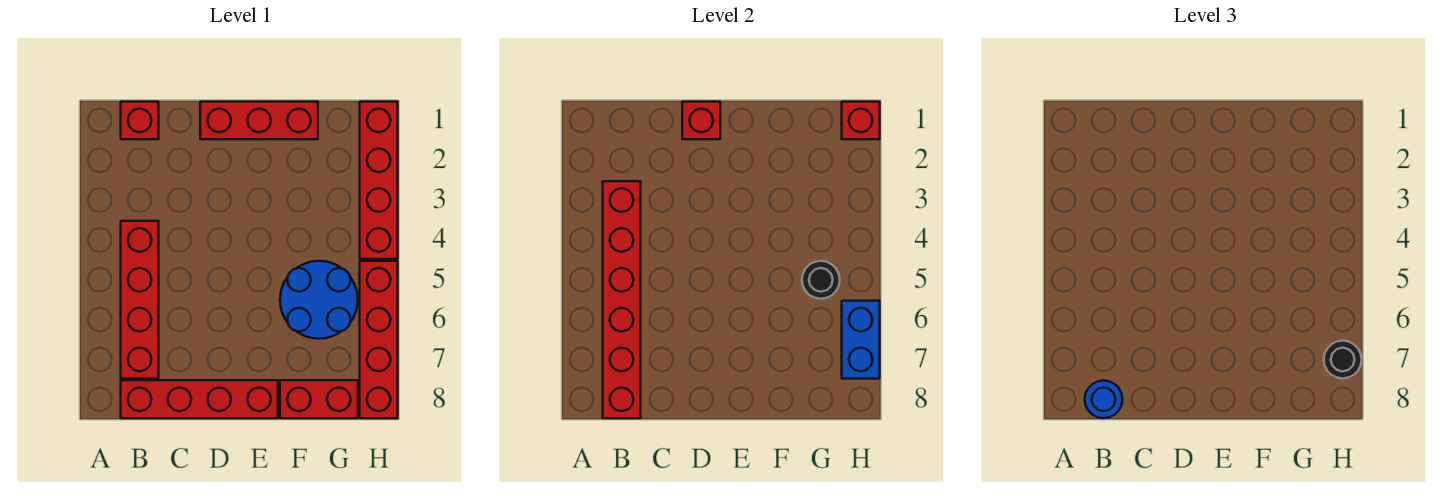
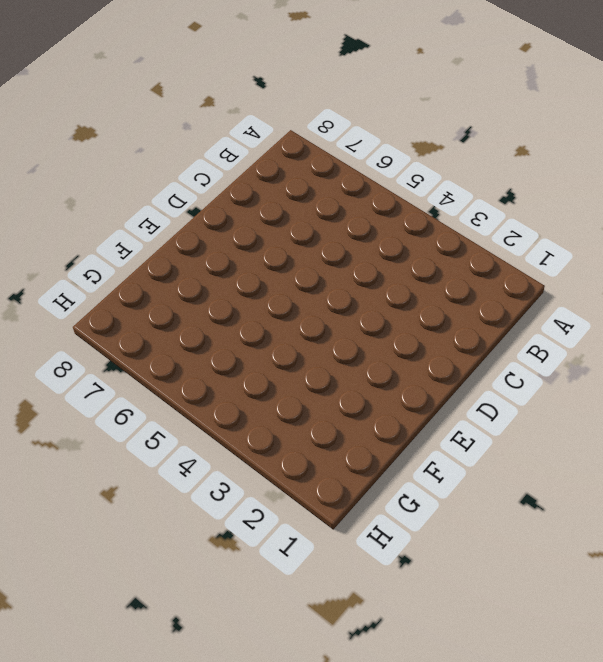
none -> red 1x1 brick [121,102,159,139]
none -> red 1x4 brick [121,221,159,379]
none -> red 1x4 brick [121,380,278,418]

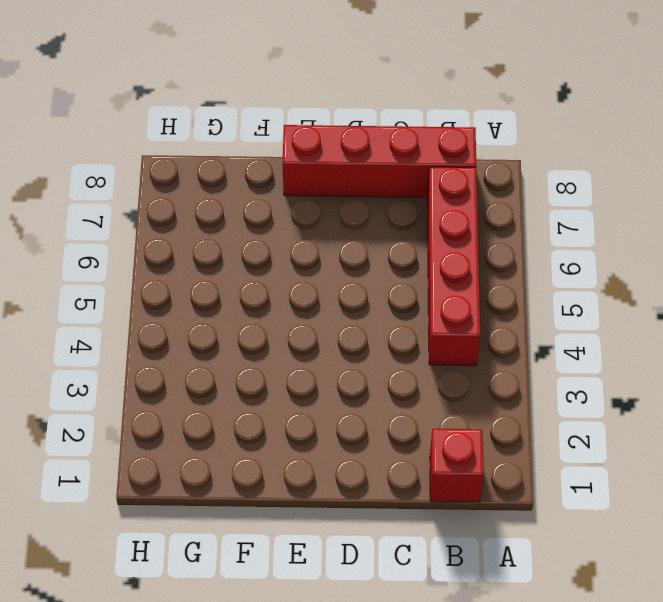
none -> red 1x3 brick [200,102,318,139]
none -> blue 2x2 round brick [280,261,358,339]
none -> red 1x2 brick [280,380,358,418]

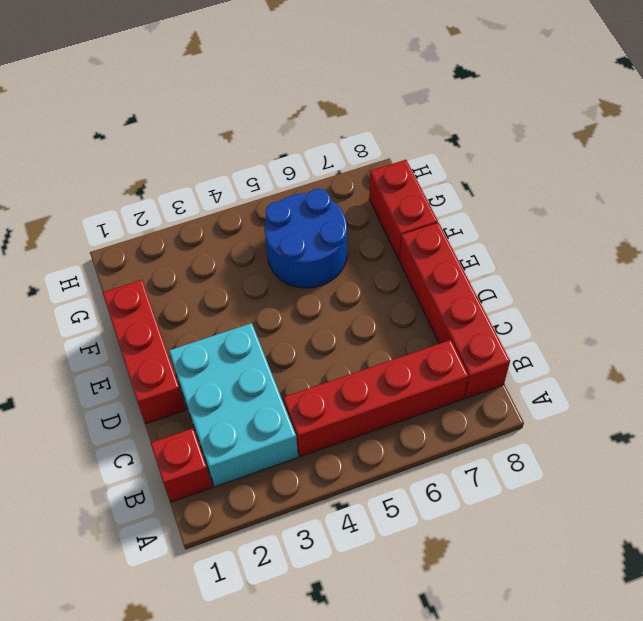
cyan 2x3 brick [169,323,298,487] -> none
none -> red 1x4 brick [360,102,398,259]
none -> red 1x4 brick [360,261,398,418]
none -> red 1x6 brick [603,181,641,418]

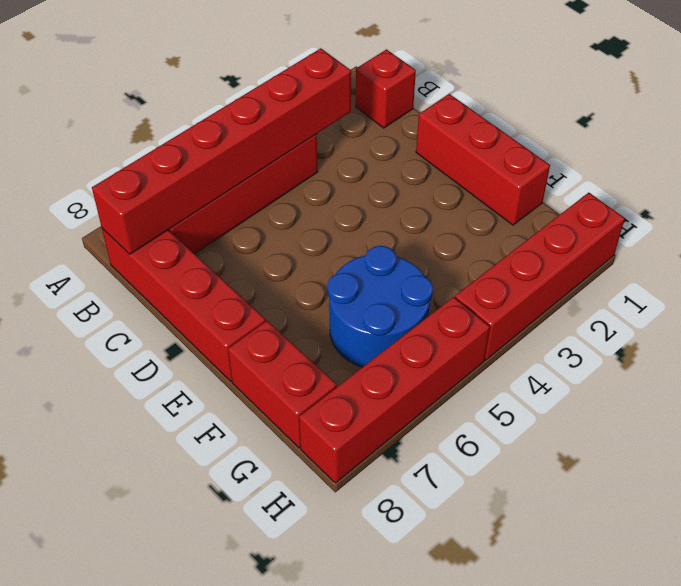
none -> red 1x1 brick [682,102,720,139]
none -> black 1x1 round brick [802,261,840,299]
none -> red 1x1 brick [842,102,880,139]

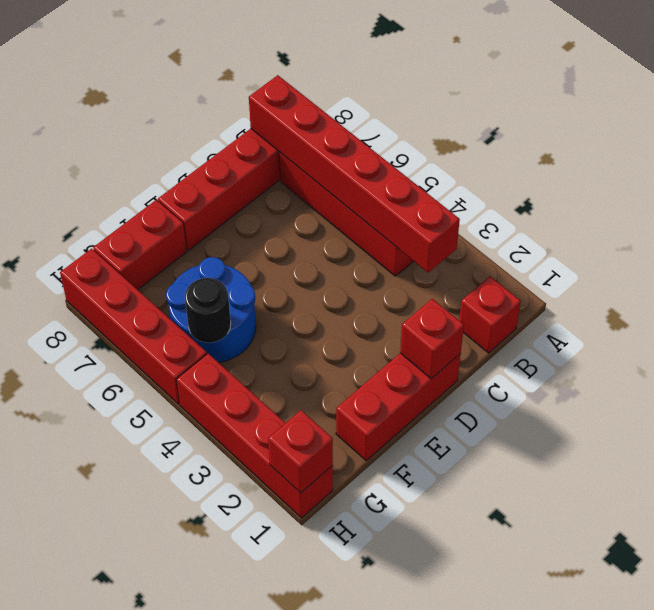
none -> blue 1x2 brick [842,301,880,379]
none -> blue 1x1 round brick [1085,380,1123,418]
none -> black 1x1 round brick [1324,341,1362,379]

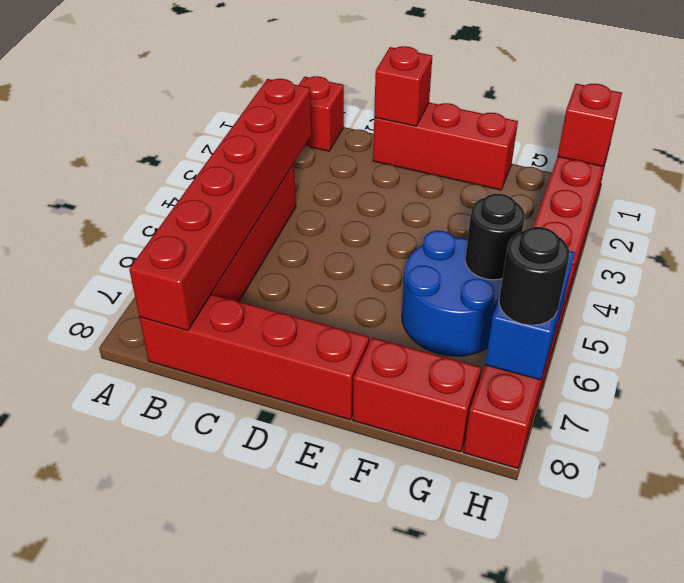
none -> blue 1x1 round brick [1085,380,1123,418]

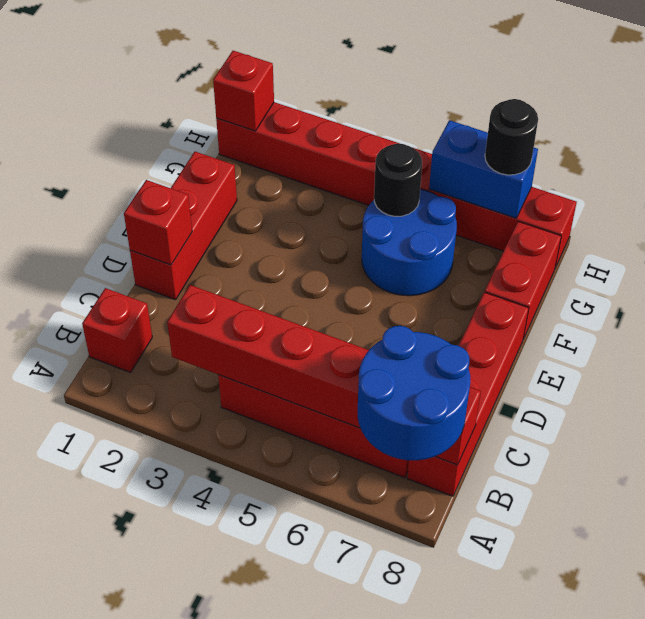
blue 2x2 round brick [358,326,470,460] -> blue 1x1 round brick [1085,380,1123,418]

